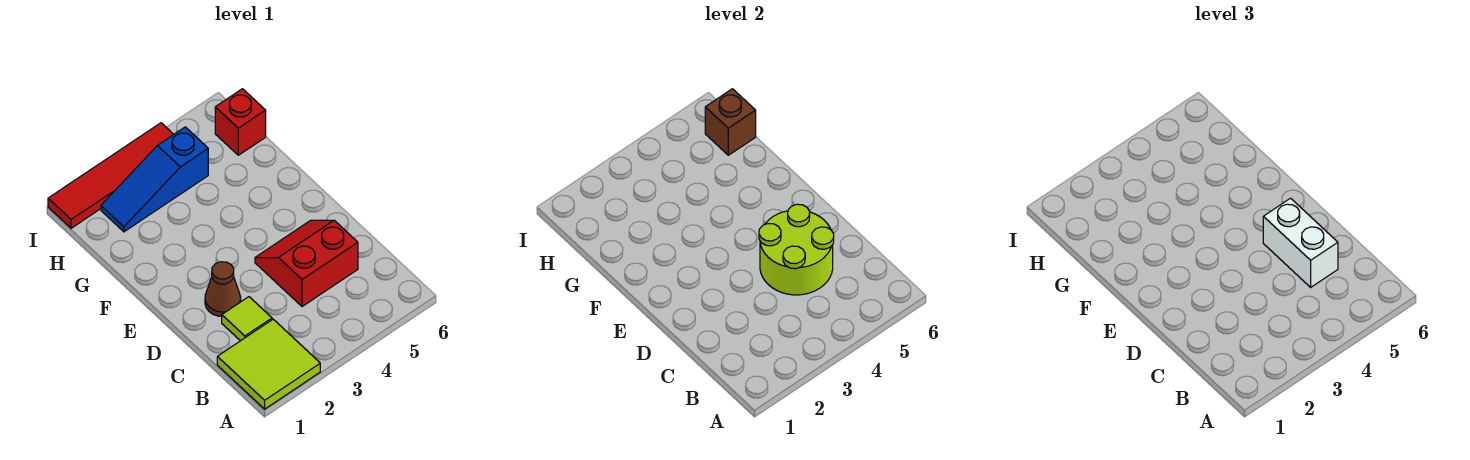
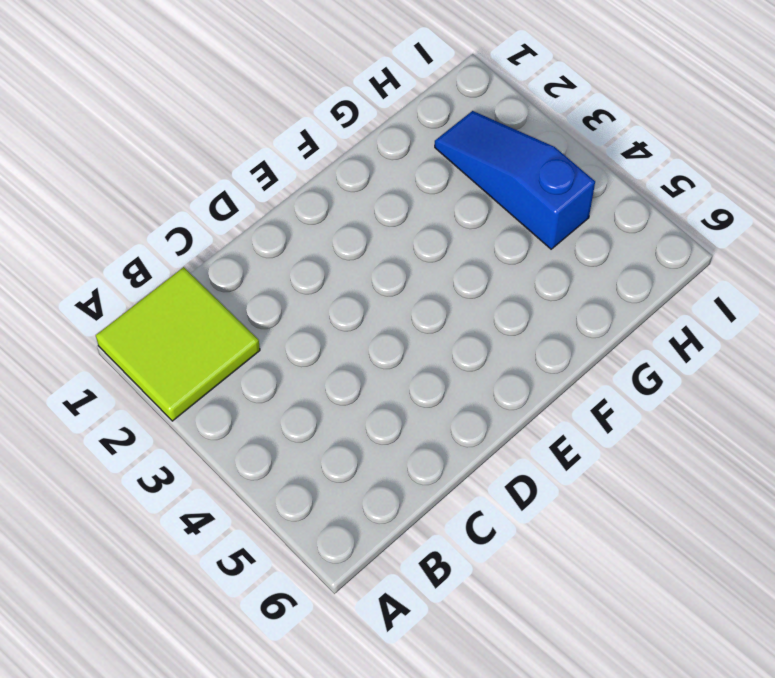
none -> lime 1x1 tile [222,297,272,341]
none -> red 2x2 slope [255,220,358,307]

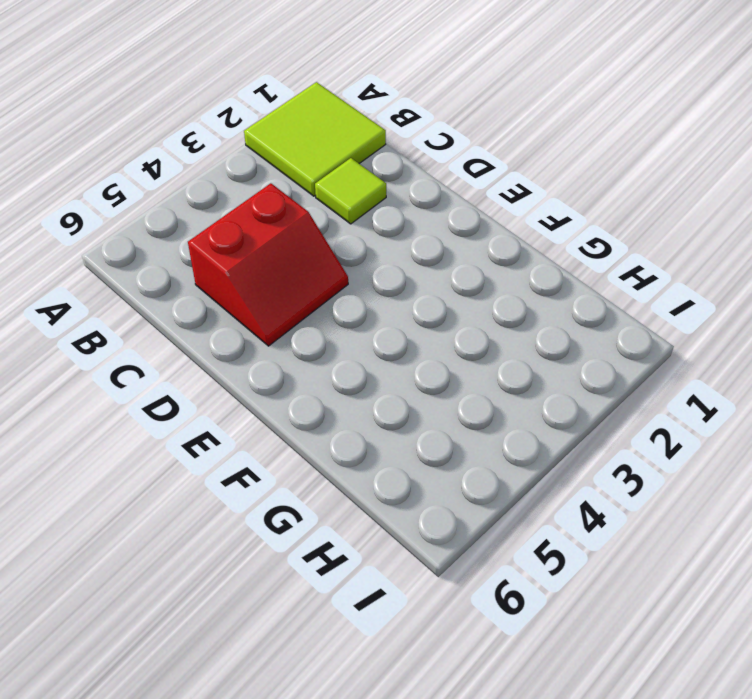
none -> brown 1x1 cone [205,262,241,316]
none -> blue 1x3 slope [101,127,208,232]

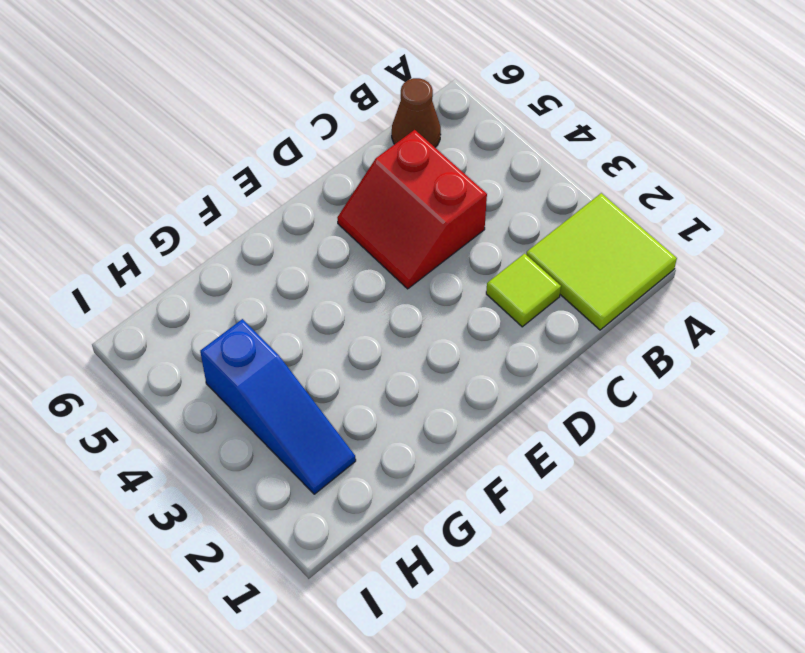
brown 1x1 cone [392,78,441,147] -> brown 1x1 cone moved to [205,262,241,316]
none -> red 1x1 brick [215,89,266,155]
none -> red 1x4 tile [48,123,174,228]

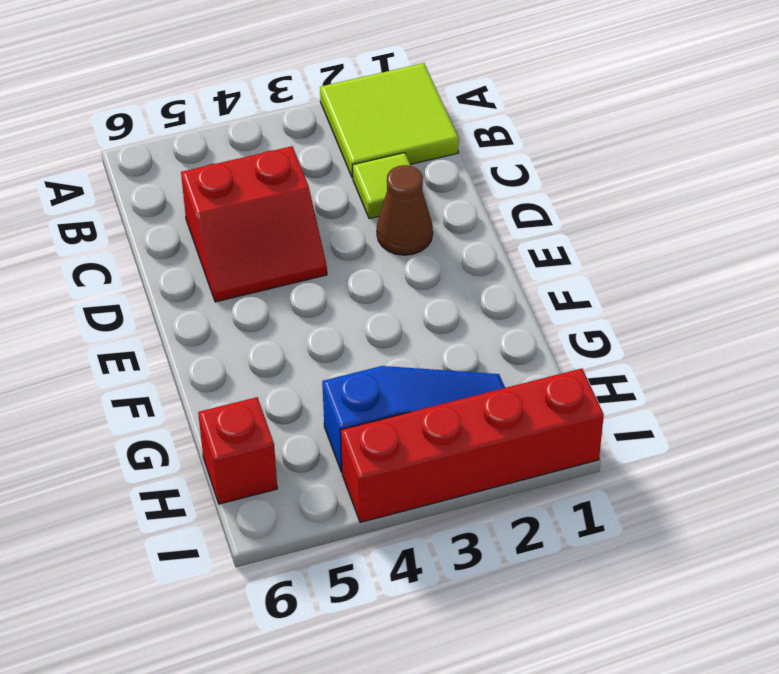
red 1x4 brick [341,369,604,522] -> red 1x4 tile [48,123,174,228]
none -> lime 2x2 round brick [759,204,834,295]
none -> brown 1x1 brick [705,89,756,155]

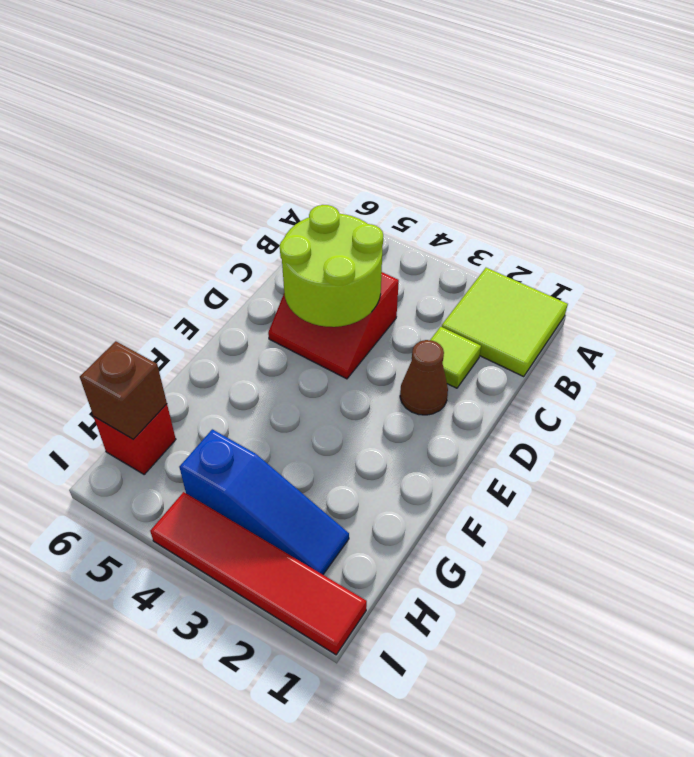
none -> white 1x2 brick [1263,198,1338,287]

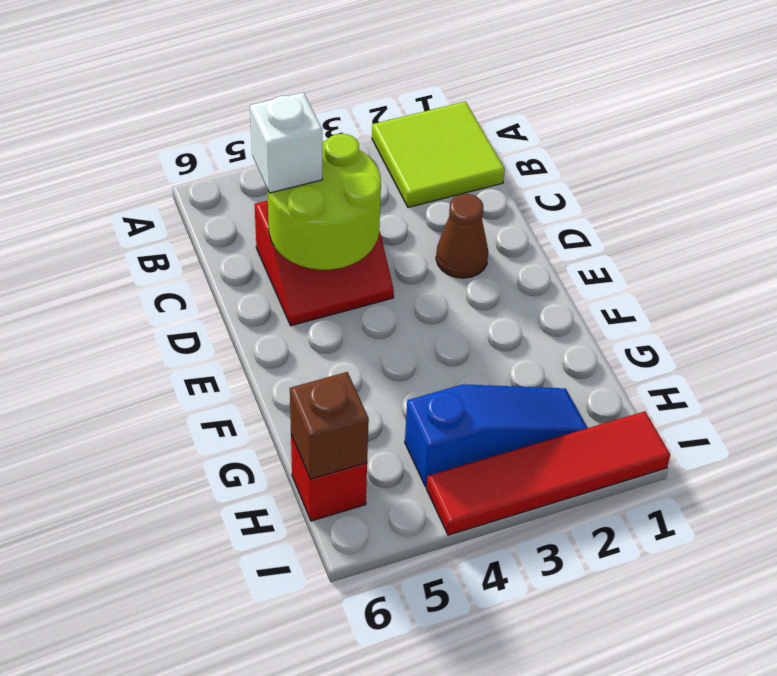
white 1x1 brick [250,93,322,193] -> white 1x2 brick [1263,198,1338,287]
none -> lime 1x1 tile [222,297,272,341]

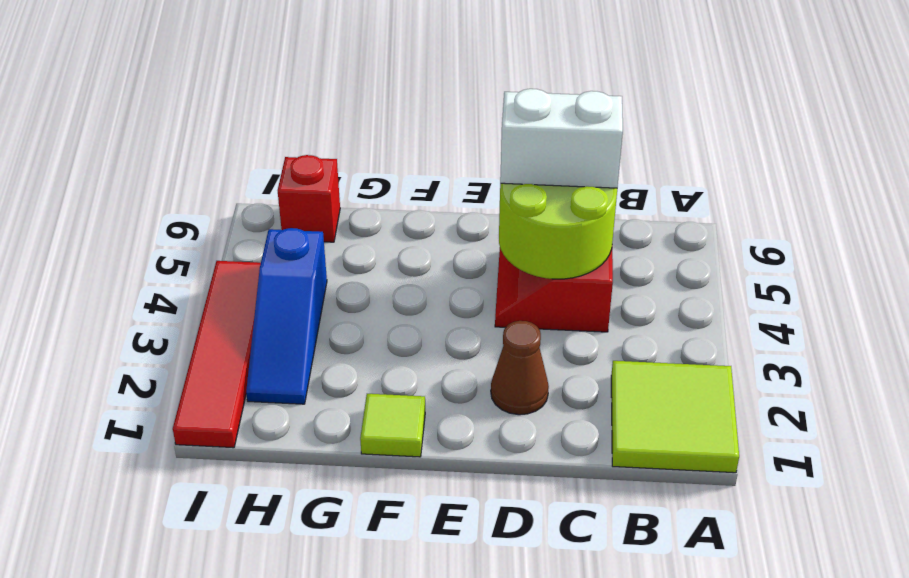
lime 1x1 tile [360,394,425,457] -> lime 1x1 tile moved to [222,297,272,341]
none -> brown 1x1 brick [705,89,756,155]

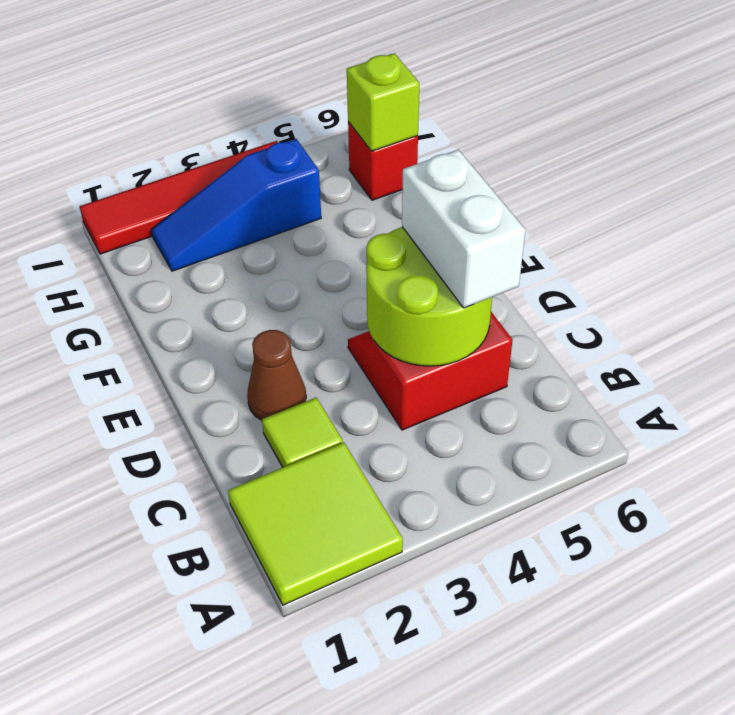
lime 1x1 brick [347,53,419,151] -> brown 1x1 brick [705,89,756,155]

